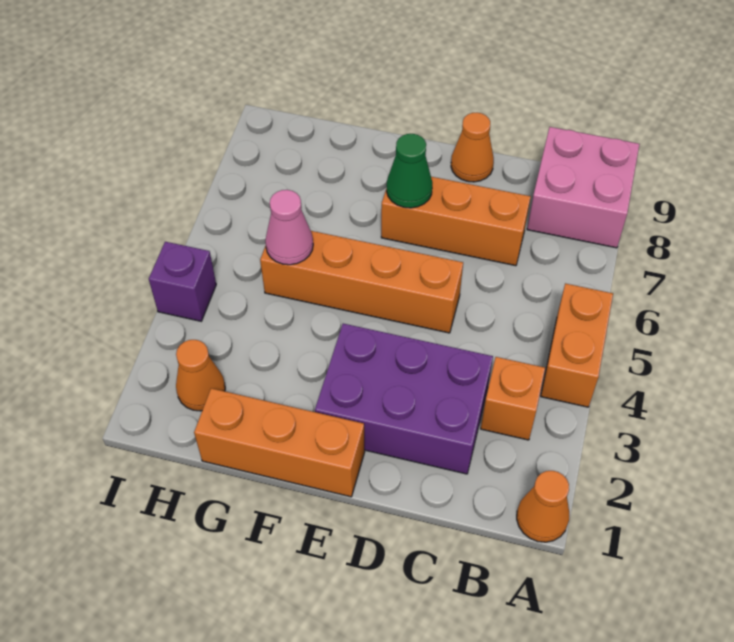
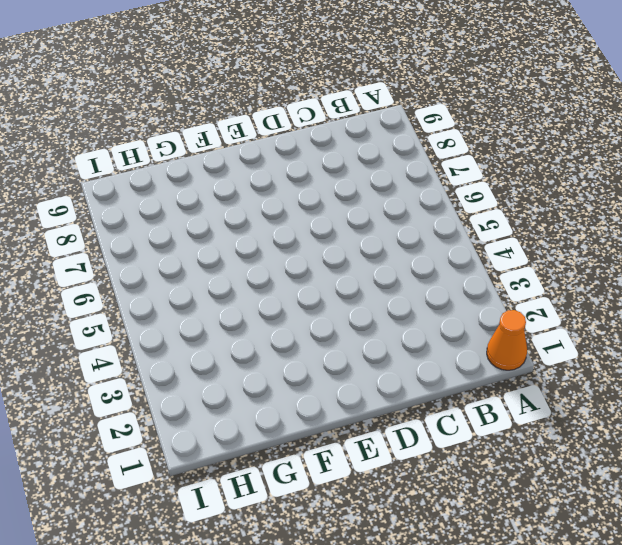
none -> orange 1x2 brick [541,283,613,407]
none -> pink 2x2 brick [527,127,640,248]
none -> orange 1x1 brick [481,357,545,440]

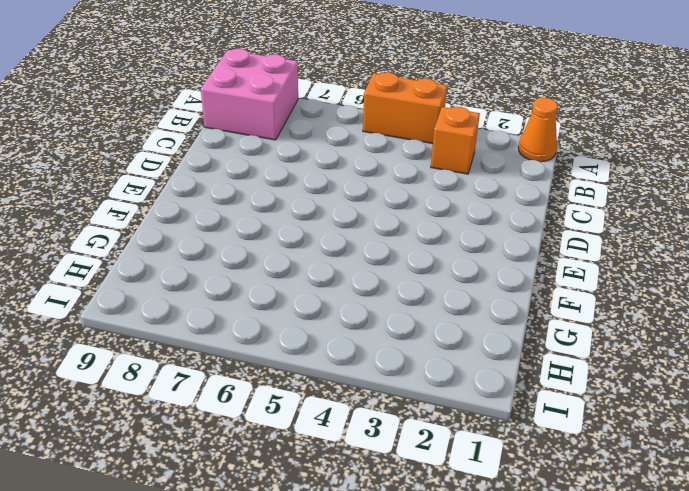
none -> purple 2x3 brick [315,324,493,474]
none -> orange 1x3 brick [381,177,531,266]
none -> orange 1x4 brick [260,231,463,333]

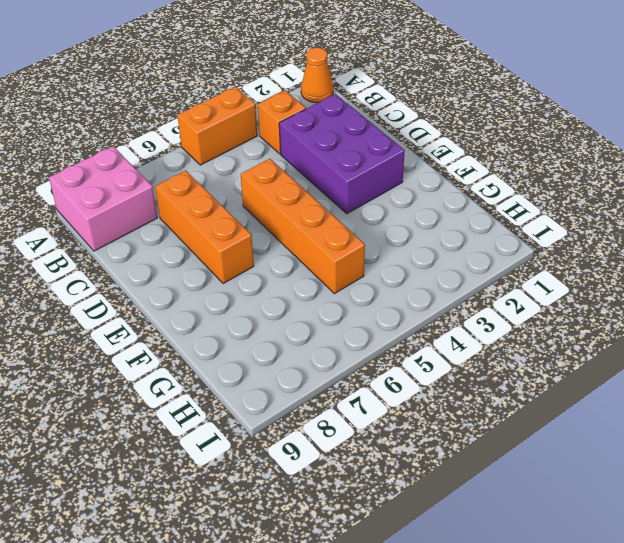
none -> orange 1x1 cone [451,113,494,182]
none -> orange 1x3 brick [194,388,365,497]
none -> orange 1x1 cone [176,340,225,411]

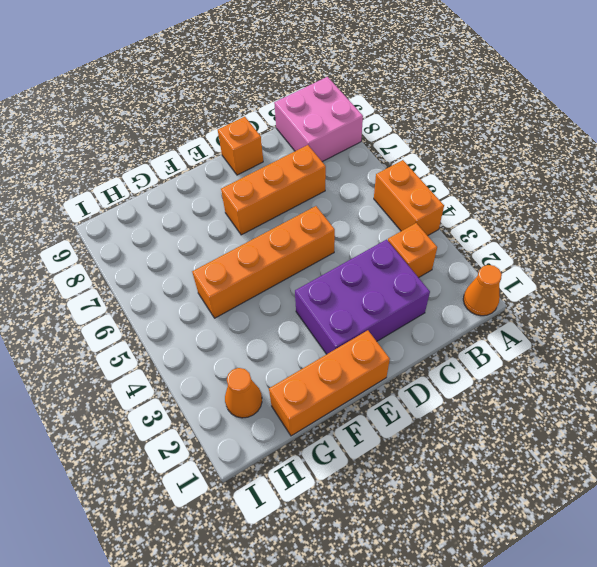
orange 1x1 brick [218,117,263,175] -> orange 1x1 cone [451,113,494,182]
none -> purple 1x1 brick [149,242,216,321]
none -> green 1x1 cone [387,134,432,208]
none -> pink 1x1 cone [265,190,313,265]

